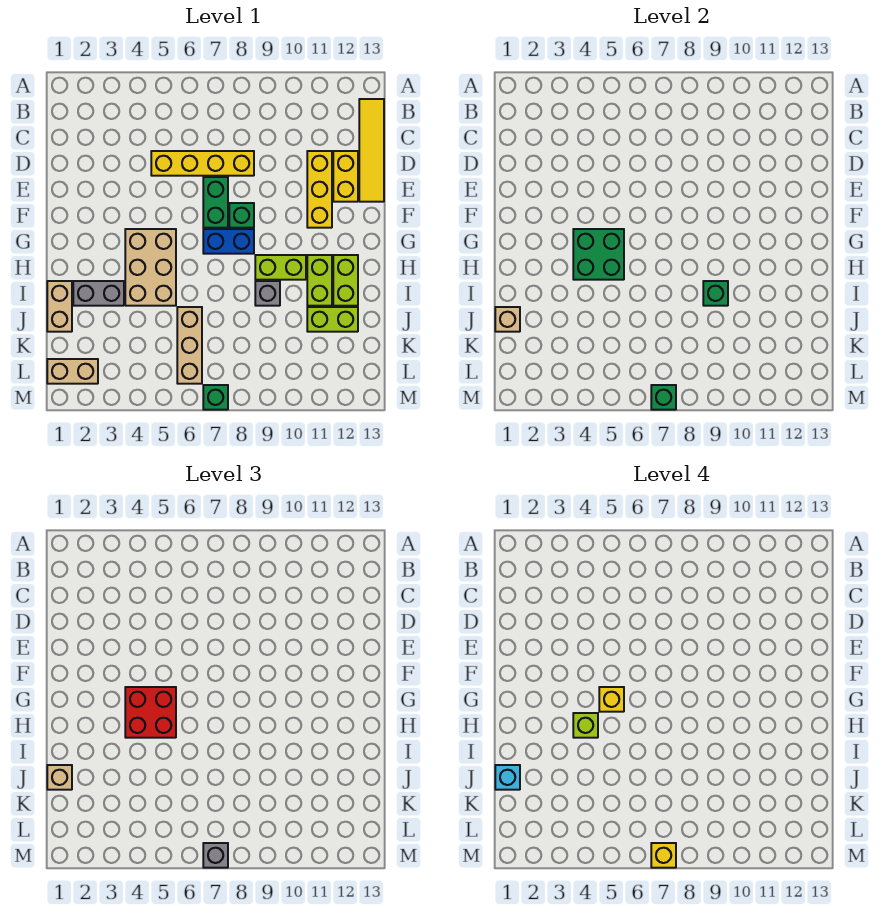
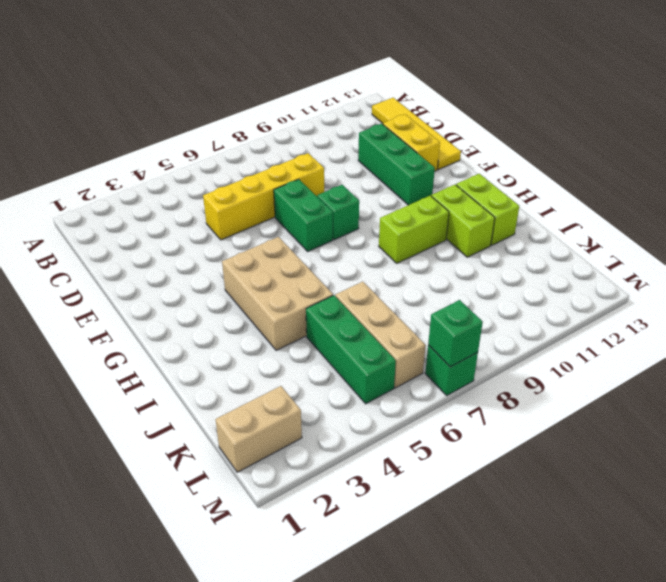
green 1x3 brick [358,124,435,205] -> yellow 1x3 brick [307,151,332,228]
green 1x3 brick [306,295,396,404] -> none
none -> blue 1x2 brick [203,229,254,254]
none -> tan 1x2 brick [47,281,72,332]
none -> grey 1x2 brick [73,281,124,306]

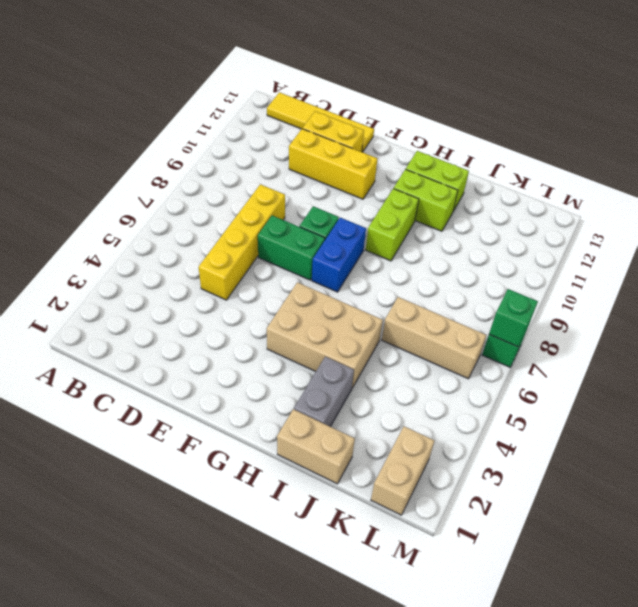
none -> grey 1x1 brick [255,281,280,306]
none -> lime 1x2 brick [307,307,358,332]
none -> green 2x2 brick [573,229,624,280]

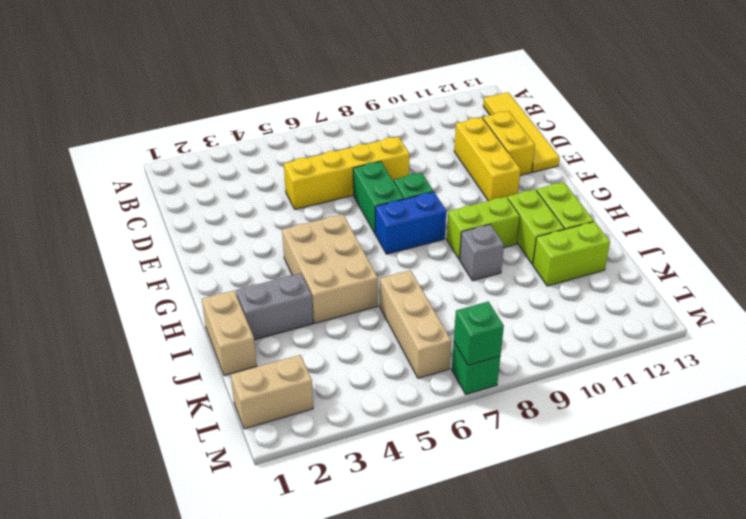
none -> green 2x2 brick [573,229,624,280]
none -> green 1x1 brick [703,281,728,306]
none -> tan 1x1 brick [495,307,520,332]

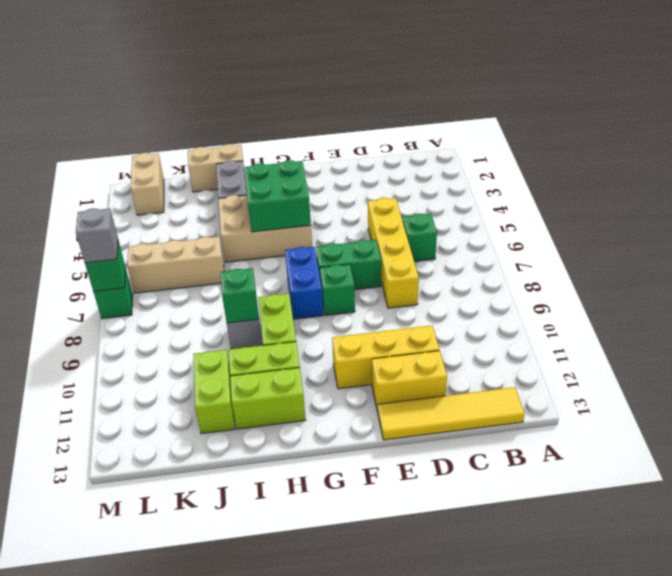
green 1x1 brick [403,213,437,262] -> none
none -> tan 1x1 brick [495,307,520,332]
none -> red 2x2 brick [125,687,176,738]
none -> tan 1x1 brick [47,765,72,790]

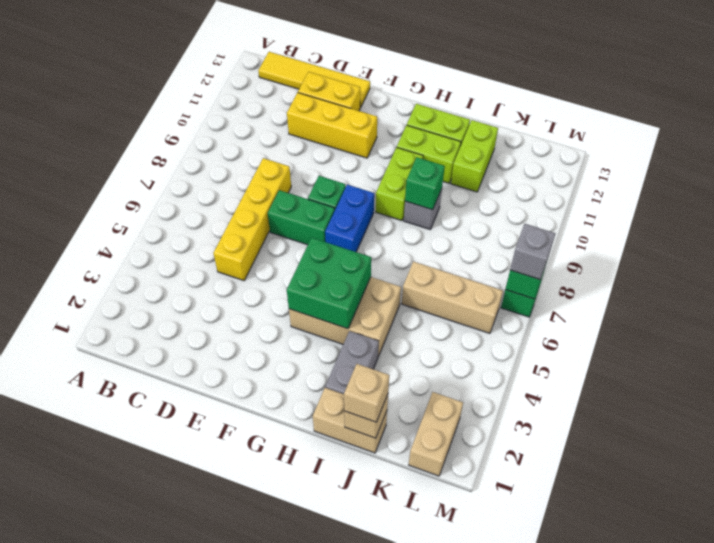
none -> red 2x2 brick [125,687,176,738]
none -> yellow 1x1 brick [599,687,624,712]
none -> lime 1x1 brick [573,713,598,738]

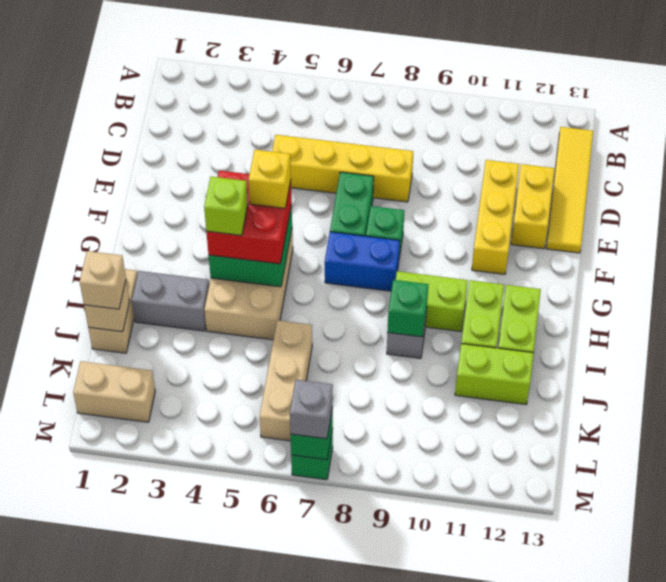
none -> cyan 1x1 brick [495,765,520,790]
none -> yellow 1x1 brick [651,843,676,868]

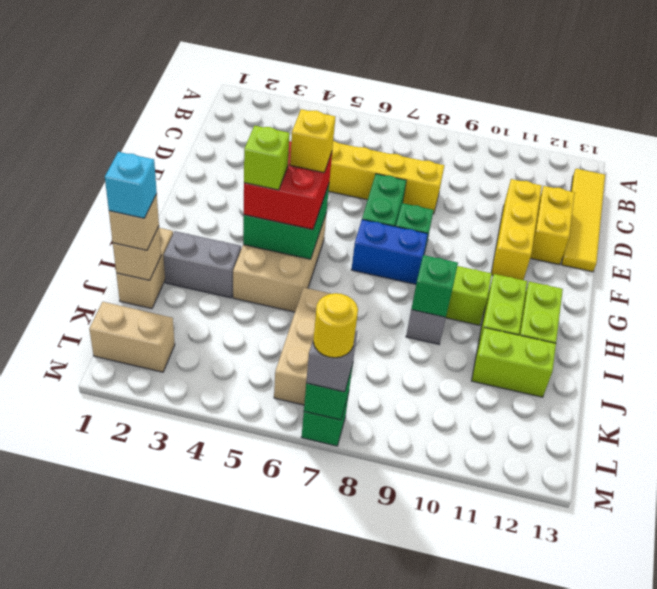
yellow 1x1 round brick [313,293,358,358] -> yellow 1x1 brick [651,843,676,868]

